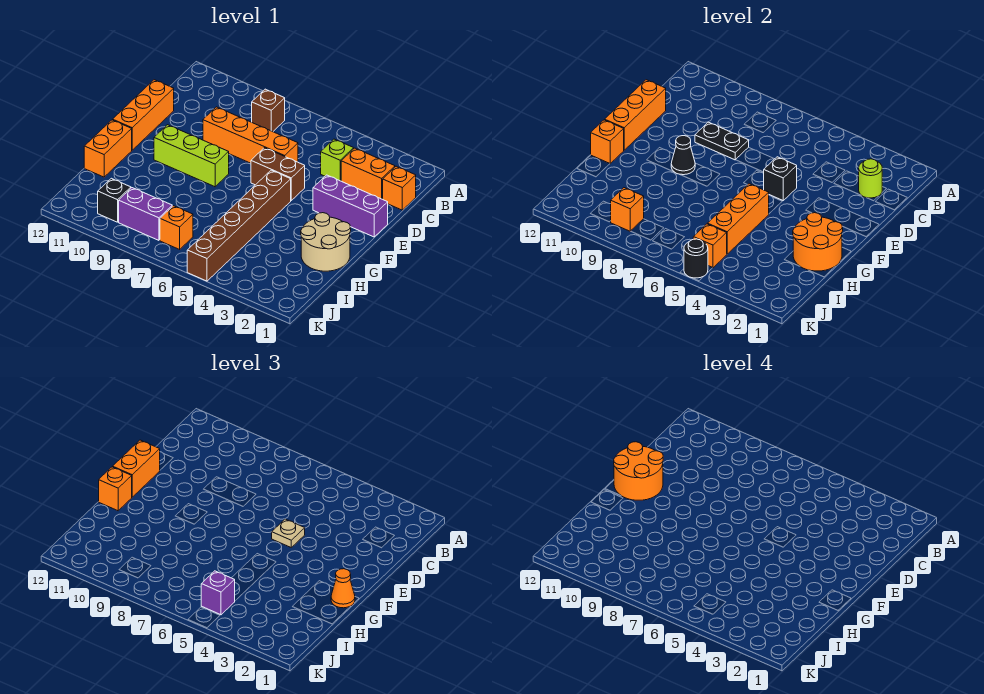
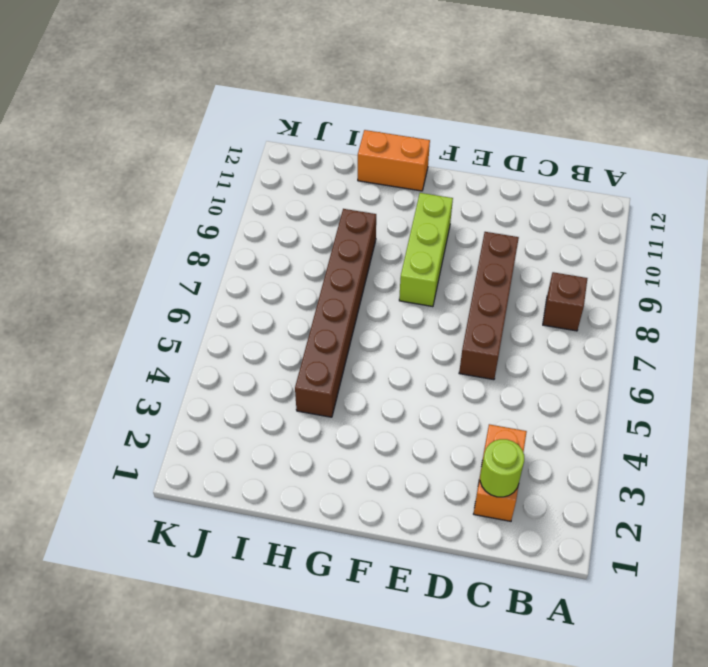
brown 1x4 brick [459,232,519,380] -> orange 1x4 brick [203,107,298,163]
brown 1x6 brick [295,209,376,417] -> brown 1x6 brick turned to [187,170,291,281]
none -> orange 1x1 brick [383,166,416,210]
none -> lime 1x1 brick [321,139,354,181]
none -> orange 1x3 brick [113,80,174,150]
none -> purple 1x3 brick [313,175,388,237]

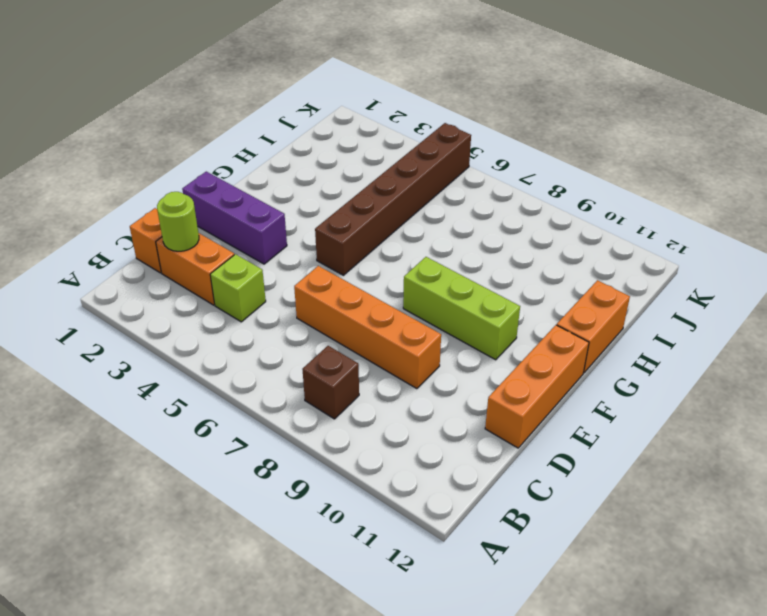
none -> brown 1x2 brick [251,148,305,200]
none -> tan 2x2 round brick [301,213,351,271]
none -> orange 1x1 brick [160,206,193,249]
none -> purple 1x2 brick [119,188,172,240]

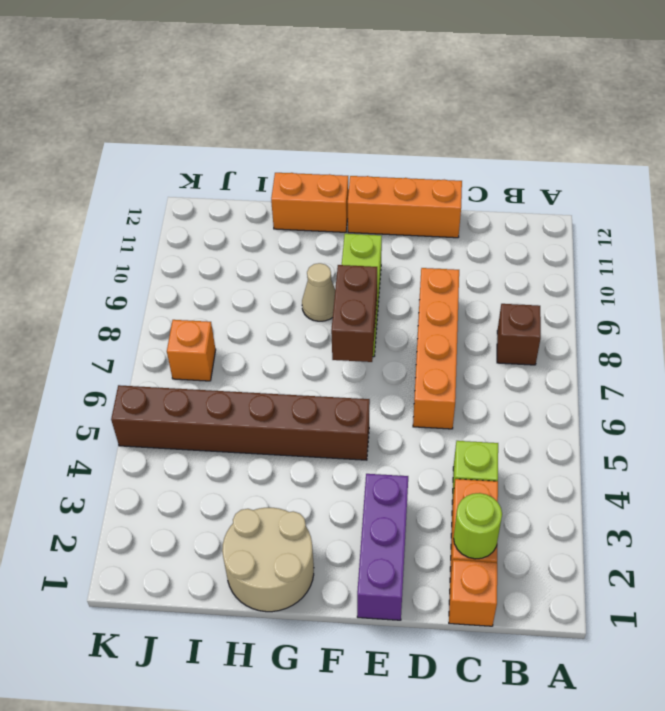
brown 1x2 brick [331,265,377,362] -> brown 1x2 brick moved to [251,148,305,200]
tan 1x1 cone [302,263,335,321] -> none
none -> purple 1x2 brick [119,188,172,240]
none -> black 1x1 brick [98,178,131,222]
none -> black 1x2 plate [695,122,749,160]
none -> orange 1x3 brick [605,80,666,150]

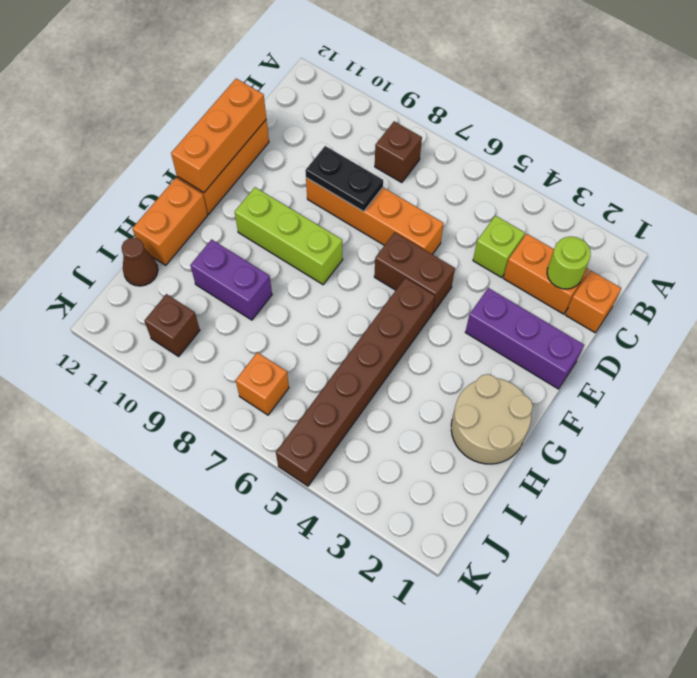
purple 1x2 brick [190,239,272,320] -> purple 1x2 brick moved to [119,188,172,240]
brown 1x1 cone [122,238,158,286] -> none
brown 1x1 brick [144,294,200,356] -> black 1x1 brick [98,178,131,222]
none -> black 1x1 brick [764,157,797,200]
none -> black 1x1 cone [671,136,695,175]
none -> orange 2x2 round brick [793,213,843,271]
none -> orange 1x3 brick [707,184,769,254]

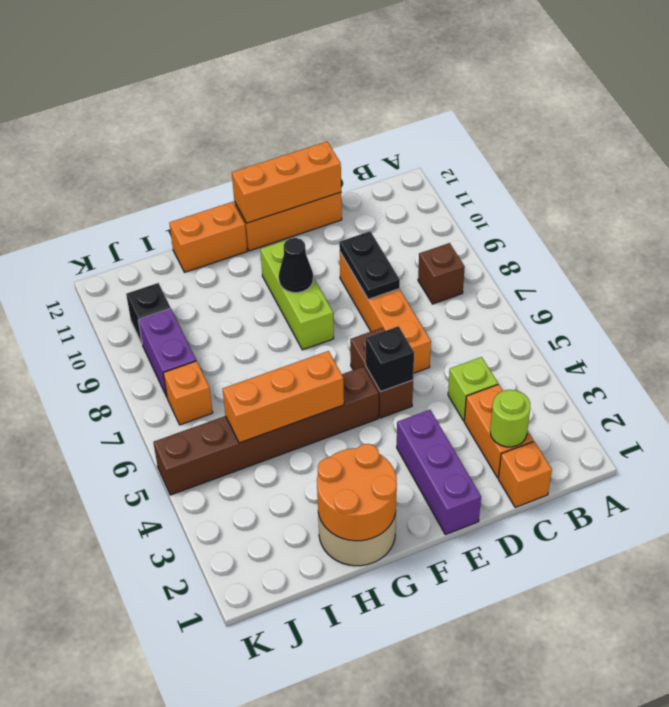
none -> orange 1x1 brick [591,120,624,164]
none -> orange 1x1 brick [693,224,727,268]
none -> orange 1x1 brick [611,188,644,231]
none -> black 1x1 round brick [684,239,708,278]

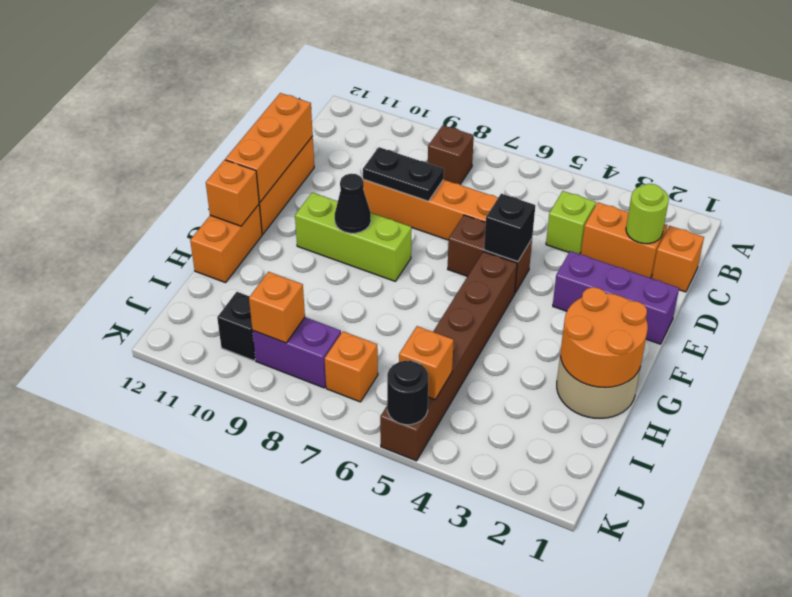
none -> orange 1x3 brick [707,184,769,254]
none -> tan 1x1 plate [272,519,305,547]
none -> orange 1x2 brick [113,440,160,497]
none -> orange 1x1 cone [331,569,355,608]

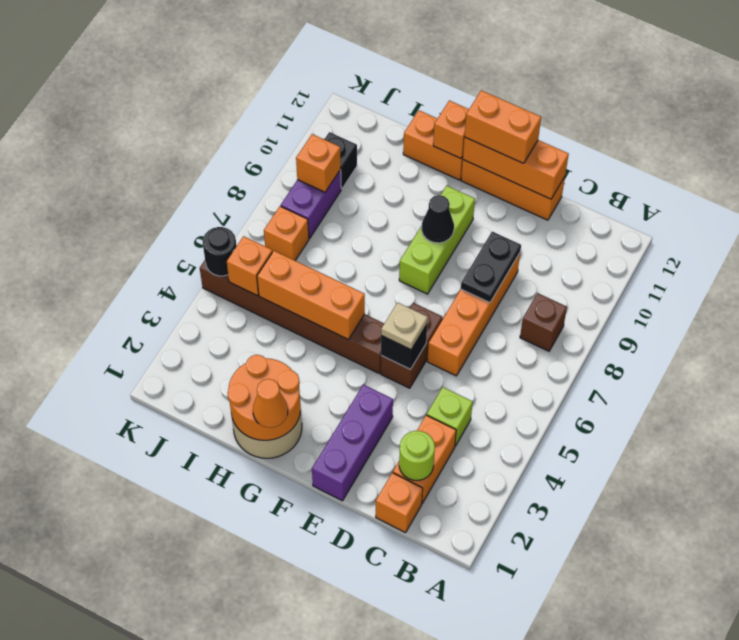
none -> orange 1x1 brick [99,467,132,511]
none -> purple 1x1 brick [201,571,235,615]
none -> orange 2x2 round brick [614,442,663,500]

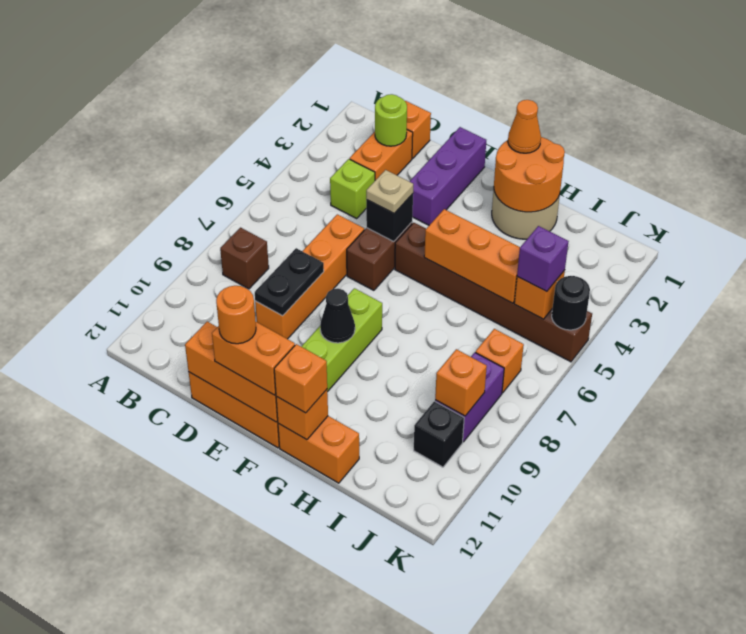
orange 1x1 round brick [216,286,256,344] -> orange 2x2 round brick [614,442,663,500]

